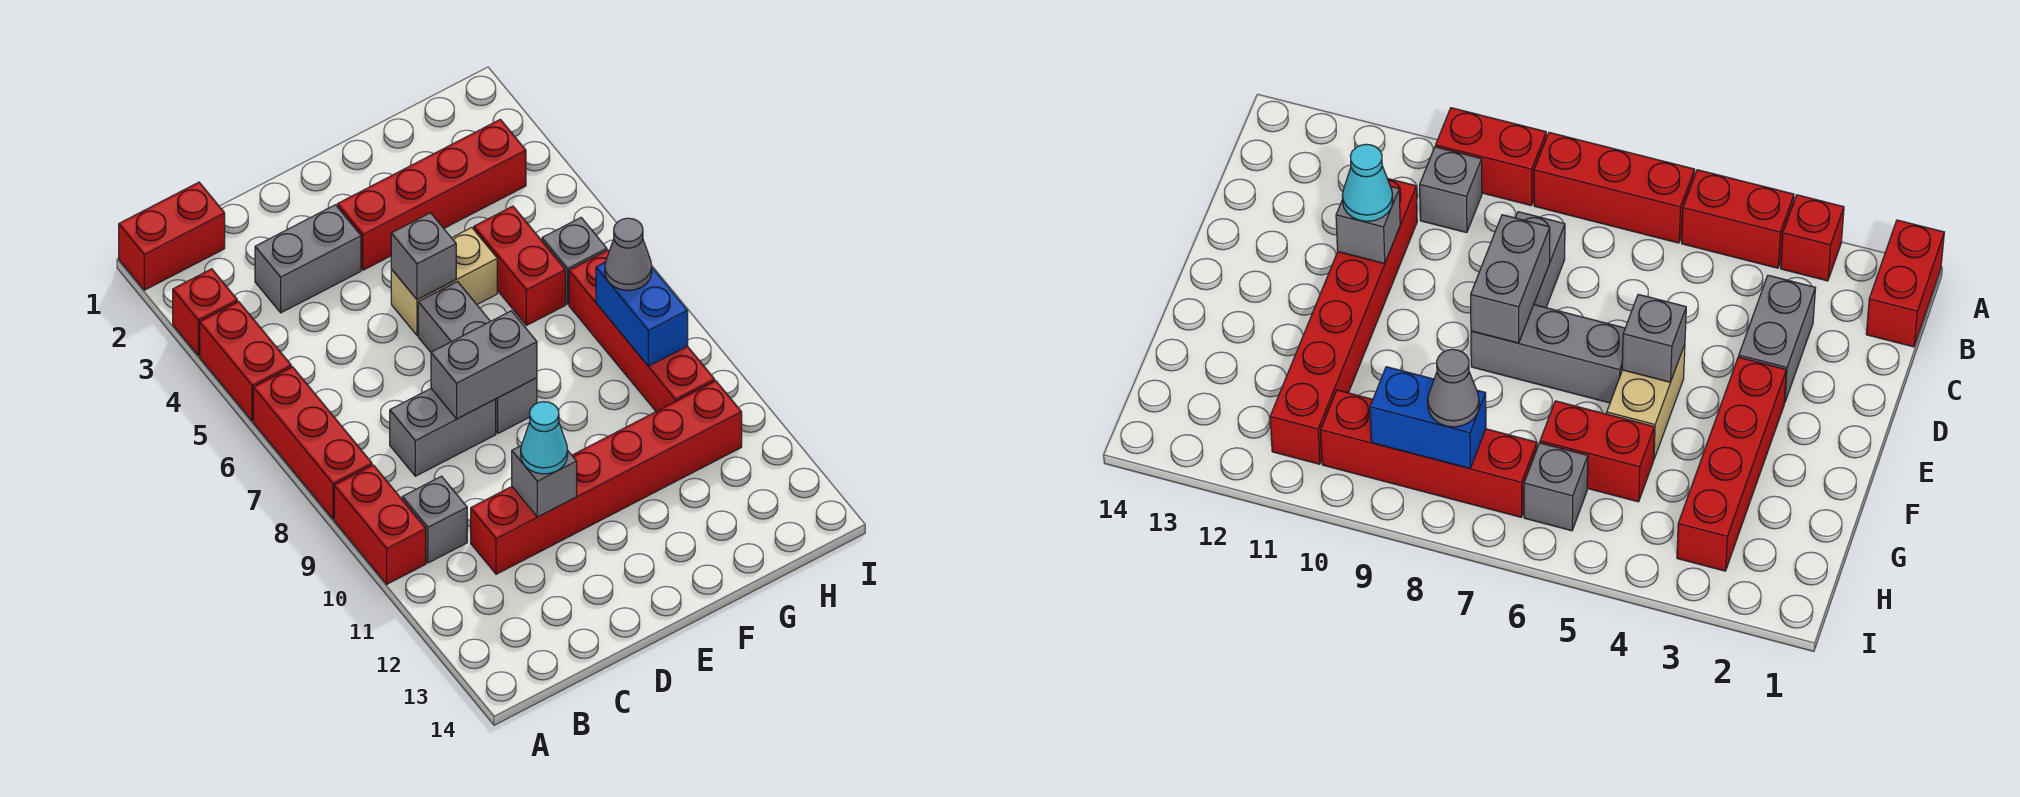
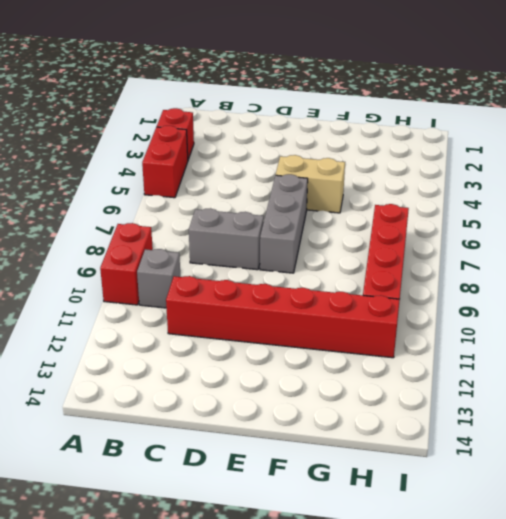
none -> red 1x2 brick [119,182,225,290]
none -> red 1x3 brick [253,367,372,519]
none -> grey 1x2 brick [255,205,361,313]

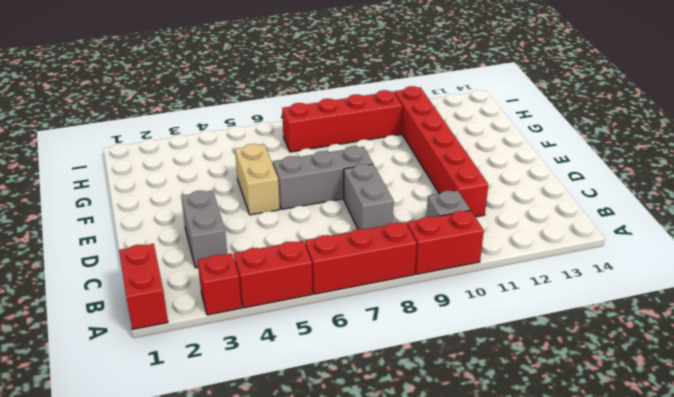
none -> red 1x4 brick [337,119,526,270]
none -> red 1x2 brick [474,206,566,326]
none -> grey 1x1 brick [542,218,607,304]

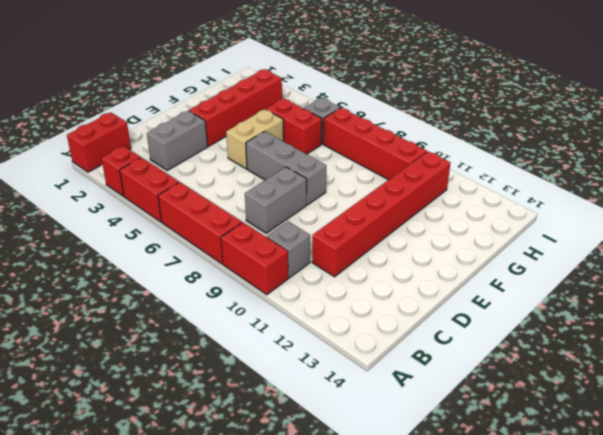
none -> grey 1x2 brick [431,311,537,419]
none -> grey 1x1 brick [512,446,577,517]
none -> grey 1x1 brick [391,213,456,300]

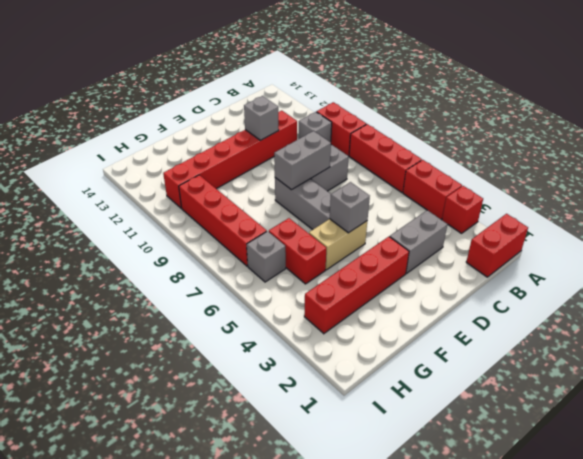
none -> blue 1x2 brick [596,262,688,366]
none -> cyan 1x1 cone [521,402,568,474]
none -> grey 1x1 cone [605,218,652,291]

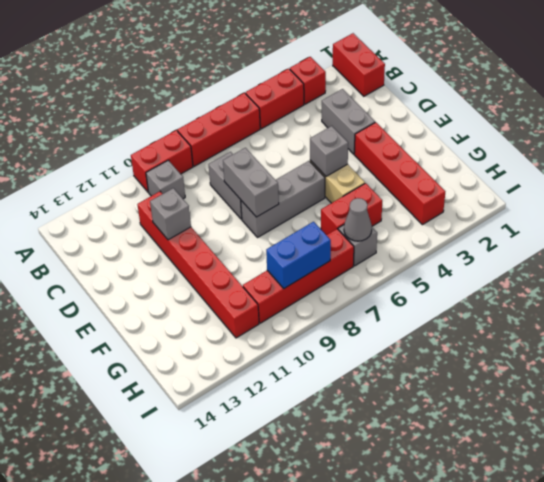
grey 1x1 cone [344,198,372,241] -> grey 1x1 cone moved to [605,218,652,291]
none -> cyan 1x1 cone [521,402,568,474]

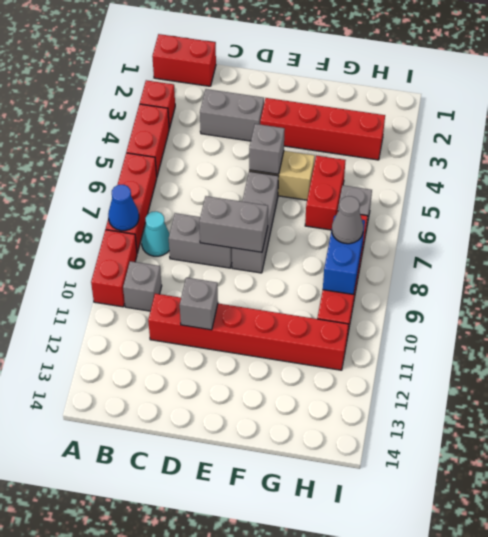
blue 1x1 cone [108,185,139,231] -> none
cyan 1x1 cone [142,211,170,256] -> cyan 1x1 cone moved to [521,402,568,474]

